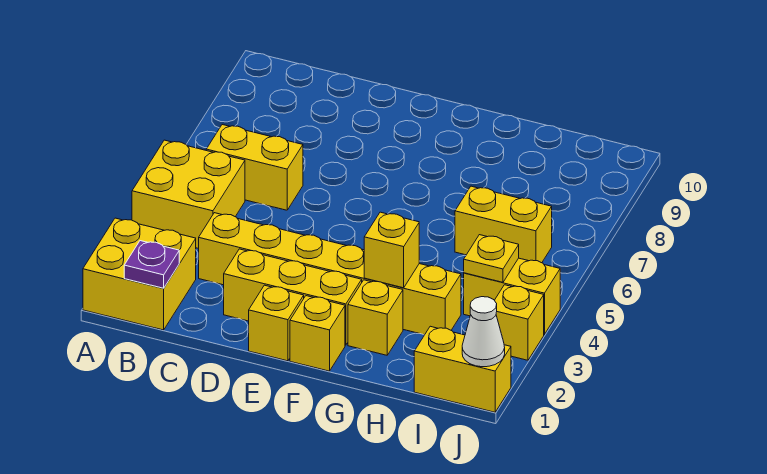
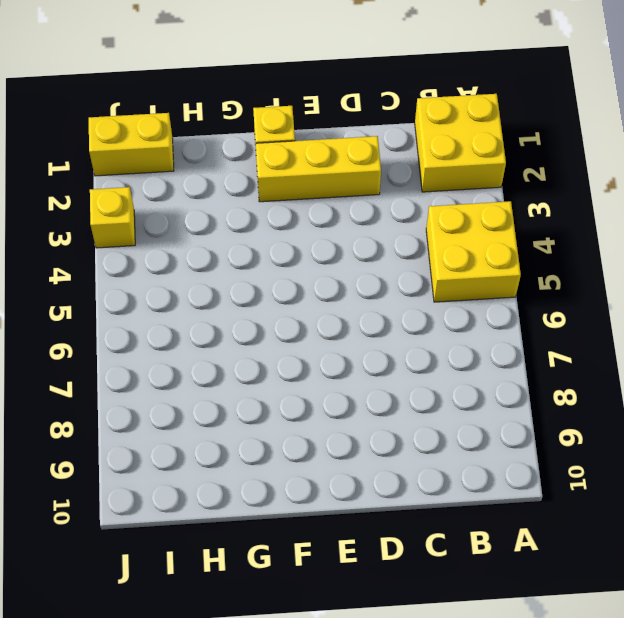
none -> yellow 1x2 brick [206,125,303,210]
none -> yellow 1x6 brick [199,213,461,335]
none -> yellow 1x1 brick [249,285,304,361]

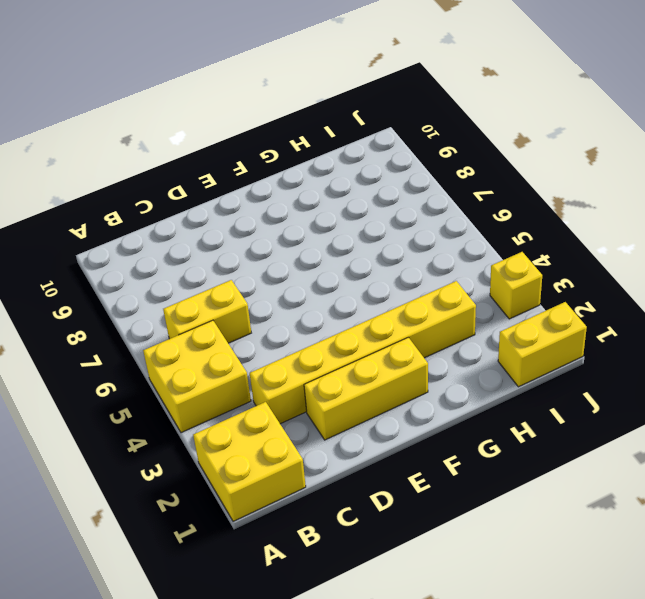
none -> yellow 1x1 brick [249,285,304,361]
none -> yellow 1x1 brick [290,296,345,371]
none -> yellow 1x1 brick [348,280,403,355]

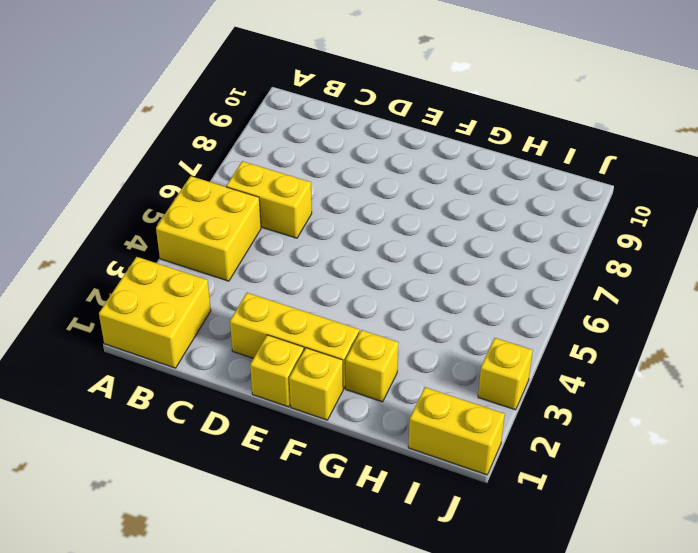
none -> yellow 1x6 brick [199,213,461,335]
none -> yellow 1x2 brick [455,186,552,263]
none -> yellow 1x2 brick [464,258,560,334]

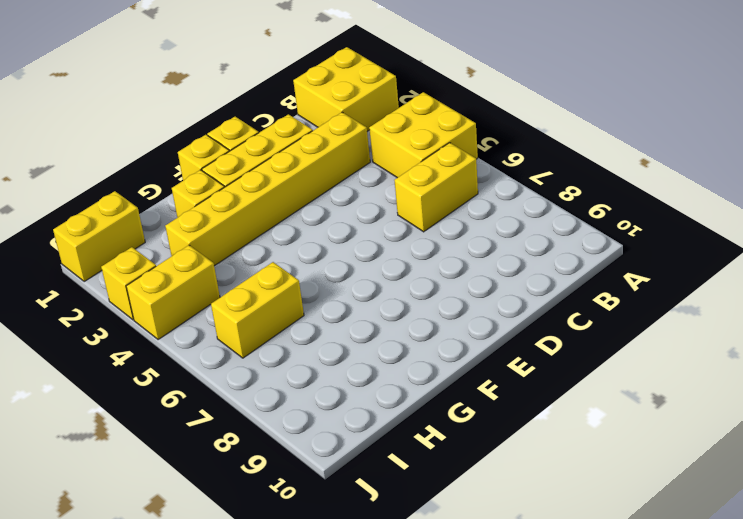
none -> purple 1x1 plate [124,241,179,288]
none -> yellow 1x1 brick [364,212,419,288]
none -> yellow 1x1 plate [464,235,519,282]

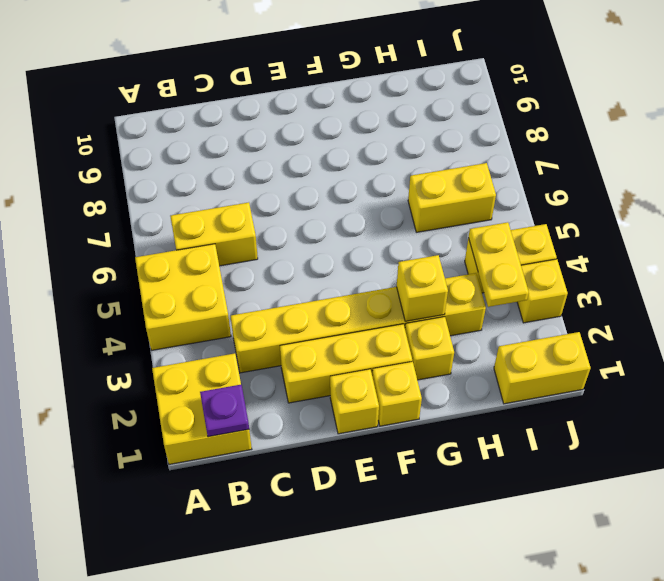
yellow 1x2 plate [469,222,529,307] -> yellow 1x1 plate [464,235,519,282]
none -> white 1x1 cone [462,297,505,367]

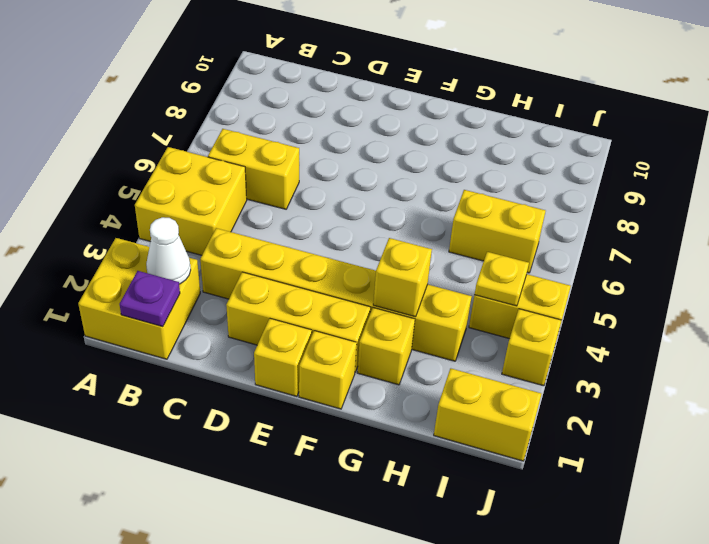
white 1x1 cone [146,217,191,284] -> white 1x1 cone moved to [462,297,505,367]

